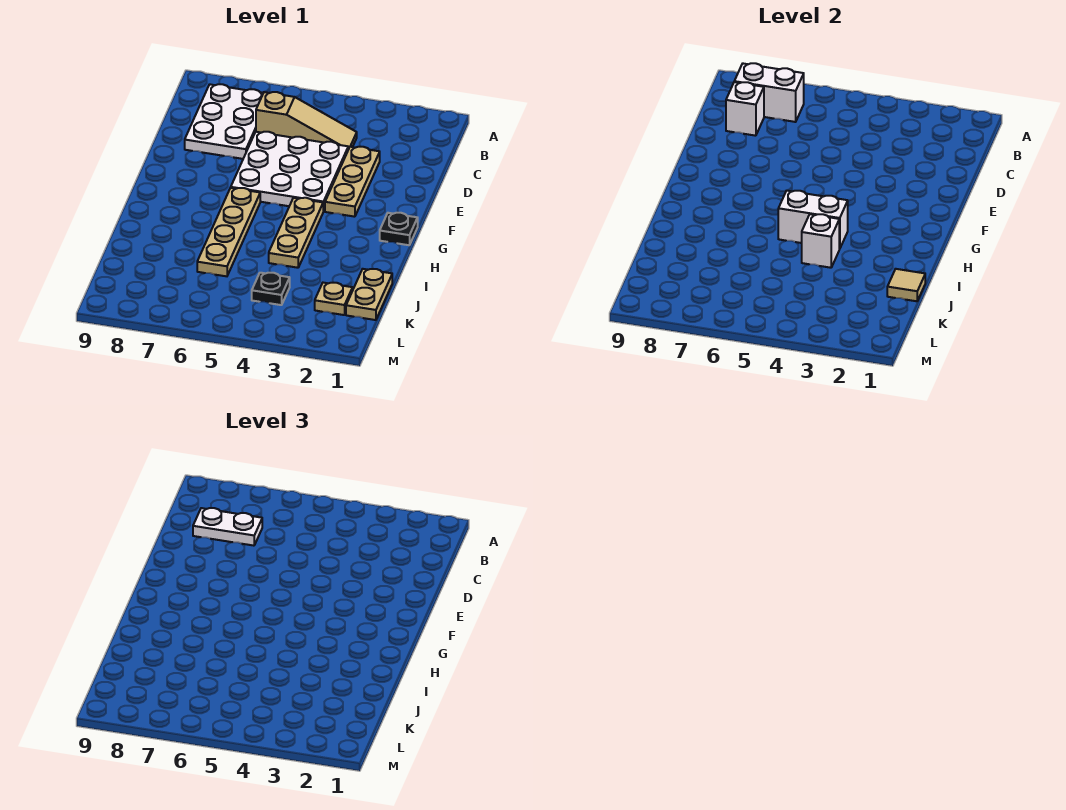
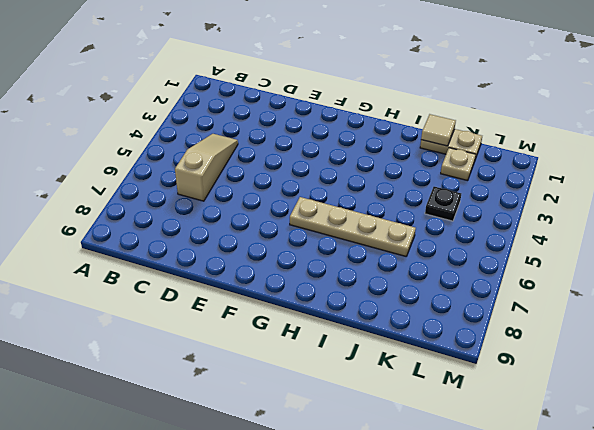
none -> white 2x3 plate [185,84,263,159]
none -> tan 1x3 plate [325,147,380,217]
none -> white 3x3 plate [231,132,348,211]

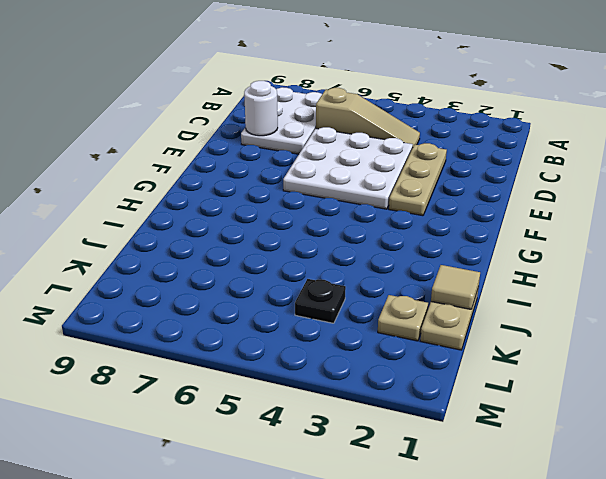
white 1x1 round brick [244,81,278,136] -> none
none -> black 1x1 plate [380,213,418,245]
none -> tan 1x3 plate [269,198,323,268]
none -> tan 1x4 plate [197,188,260,276]

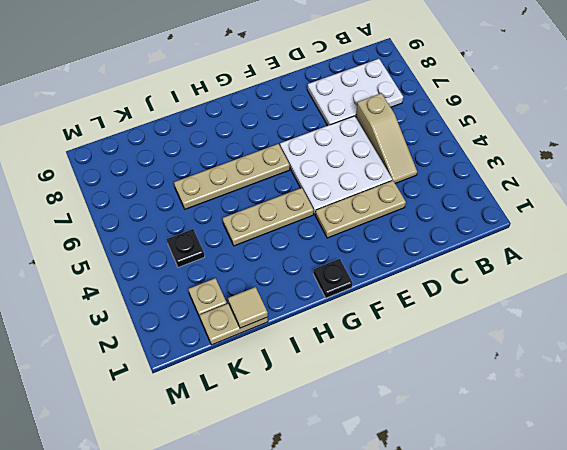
none -> white 1x2 brick [734,63,804,122]
none -> white 1x1 brick [726,82,764,136]
none -> white 1x2 brick [778,191,848,249]

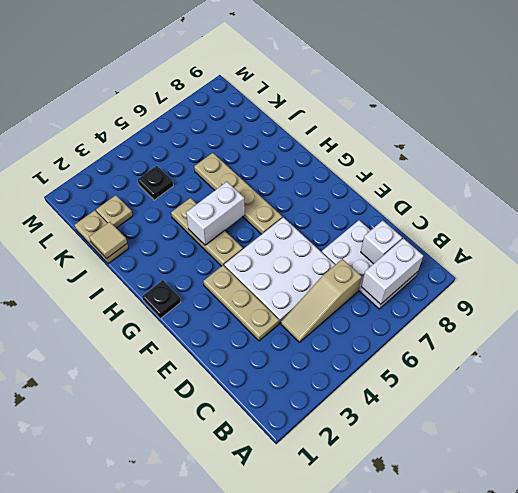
none -> white 1x1 brick [802,214,839,268]
none -> white 1x2 plate [193,508,262,546]

